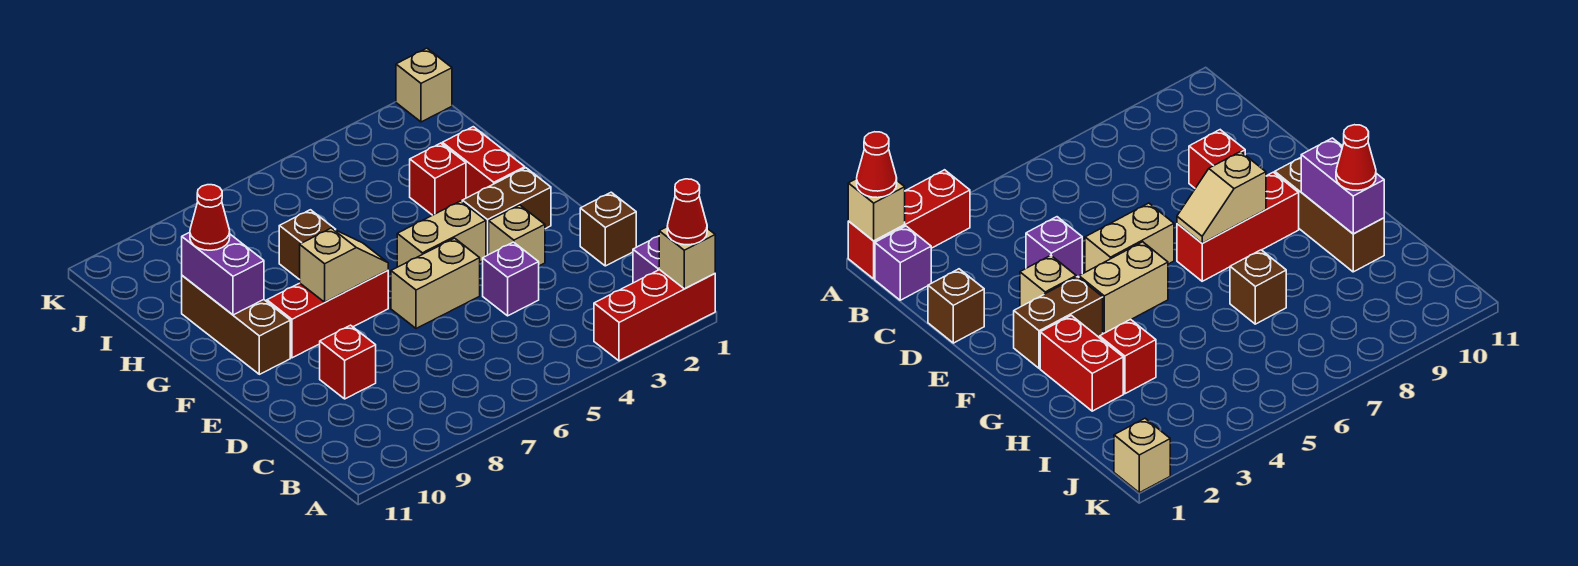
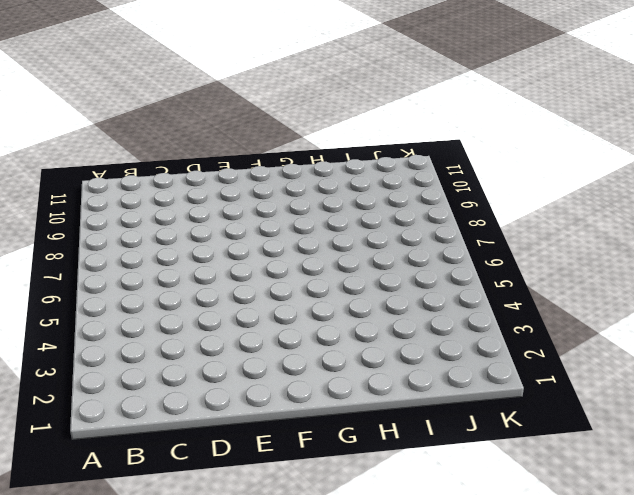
none -> red 1x3 brick [594,270,715,361]
none -> purple 1x1 brick [633,236,659,283]
none -> brown 1x1 brick [580,192,636,266]

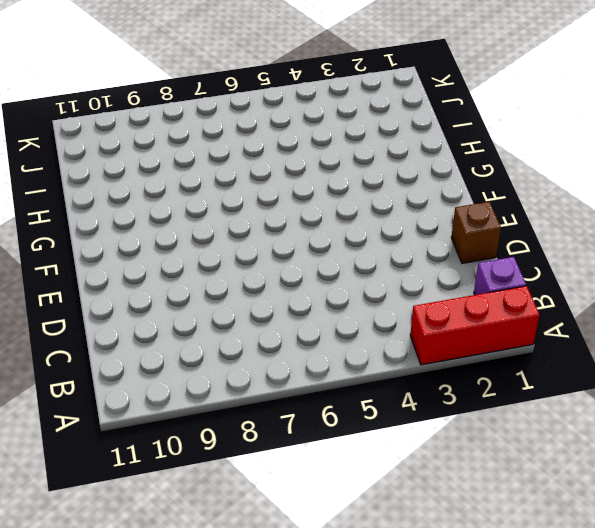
none -> purple 1x1 brick [483,242,539,316]
none -> red 1x1 brick [320,325,376,399]
none -> tan 1x1 brick [489,205,545,266]

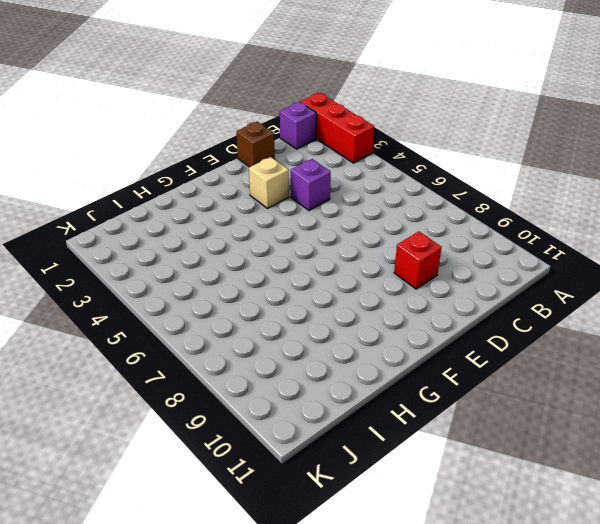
none -> tan 1x2 brick [391,238,480,329]
none -> brown 1x2 brick [462,168,551,256]
none -> tan 1x2 brick [397,201,486,267]

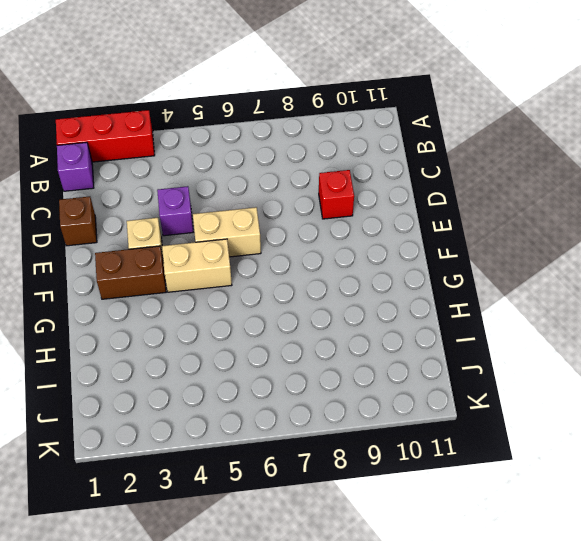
none -> red 1x3 brick [267,270,388,358]
none -> brown 1x3 brick [182,276,290,374]
none -> red 1x2 brick [442,127,525,198]

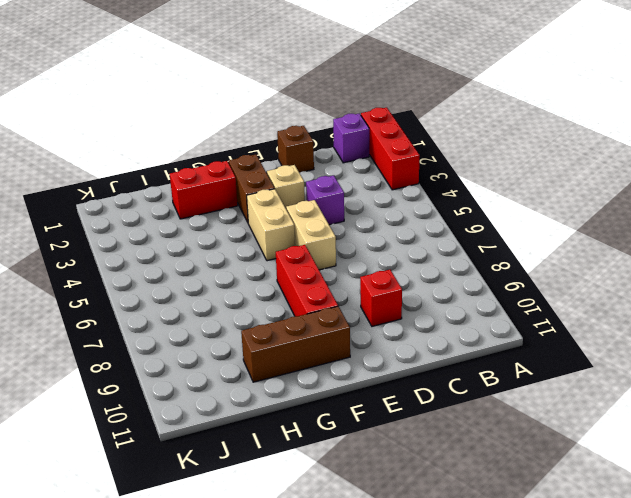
none -> red 1x1 brick [410,143,466,215]
none -> brown 1x1 brick [279,210,336,280]
none -> tan 1x1 brick [396,48,452,122]

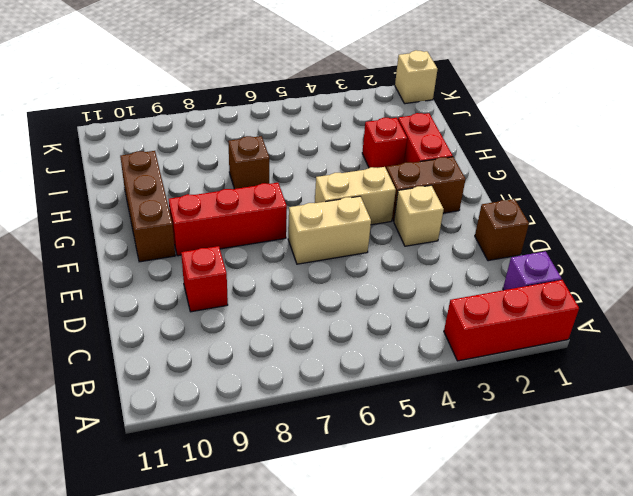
none -> purple 1x1 brick [483,242,539,316]
none -> tan 1x1 brick [659,227,715,289]
none -> tan 1x2 slope [300,228,388,302]

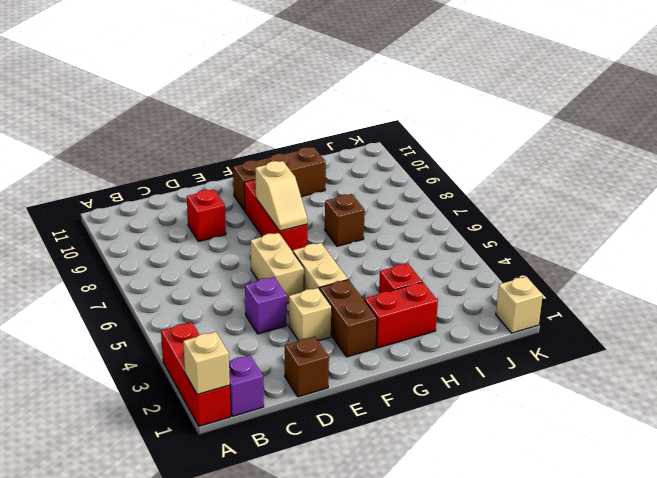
none -> purple 1x2 brick [182,232,264,315]
none -> red 1x1 cone [667,179,707,245]
none -> red 1x1 cone [190,185,230,250]

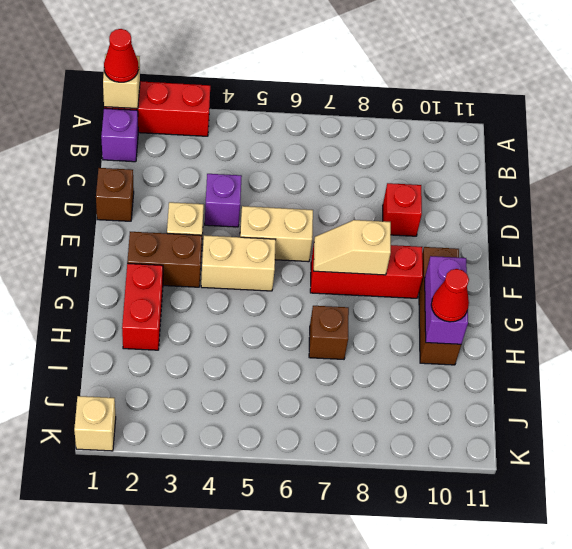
none -> red 1x1 brick [410,143,466,215]

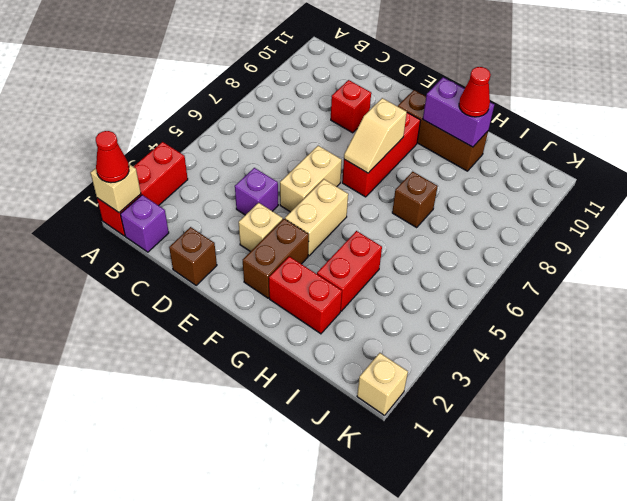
red 1x2 brick [317,231,382,311] -> red 1x1 brick [410,143,466,215]

